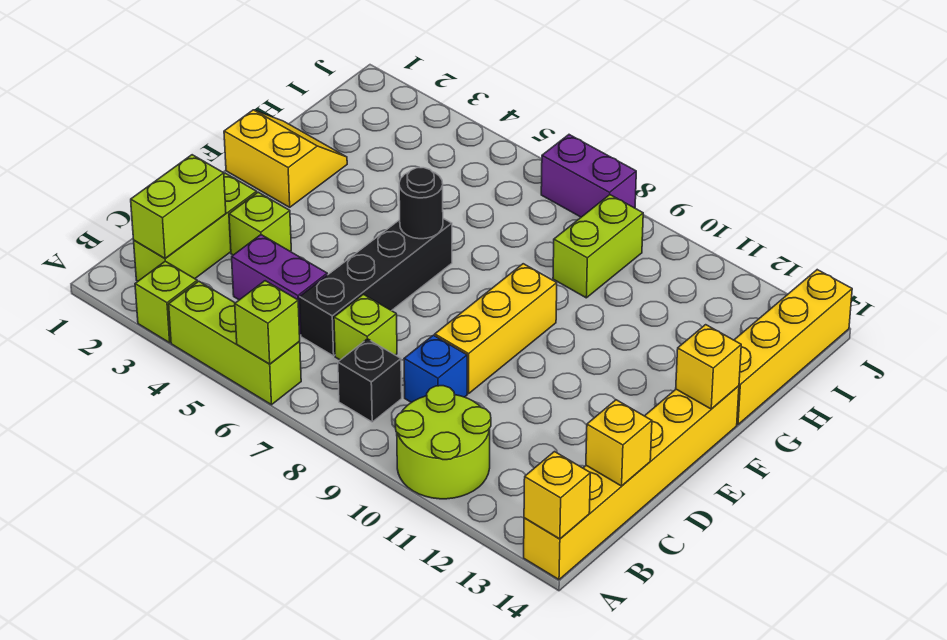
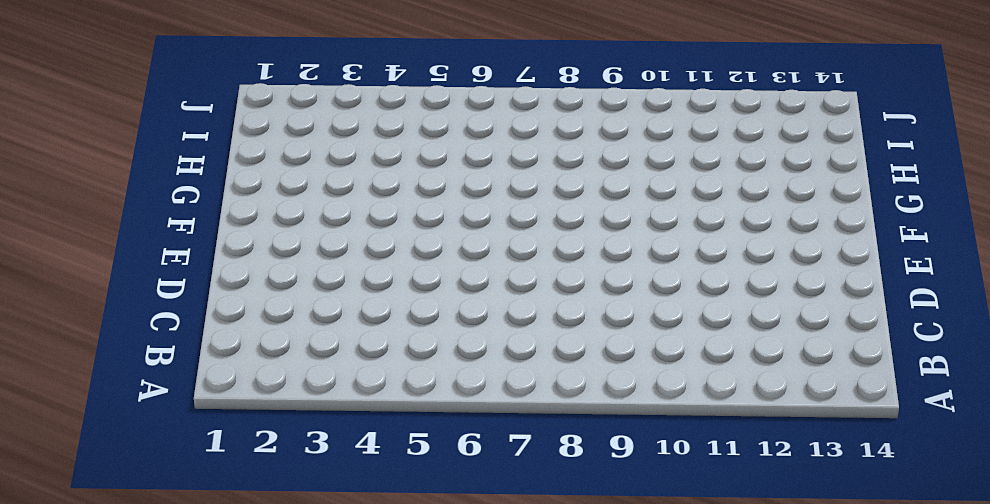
none -> lime 1x1 brick [135,261,197,343]
none -> lime 1x3 brick [169,281,301,405]
none -> lime 2x2 round brick [395,386,491,499]

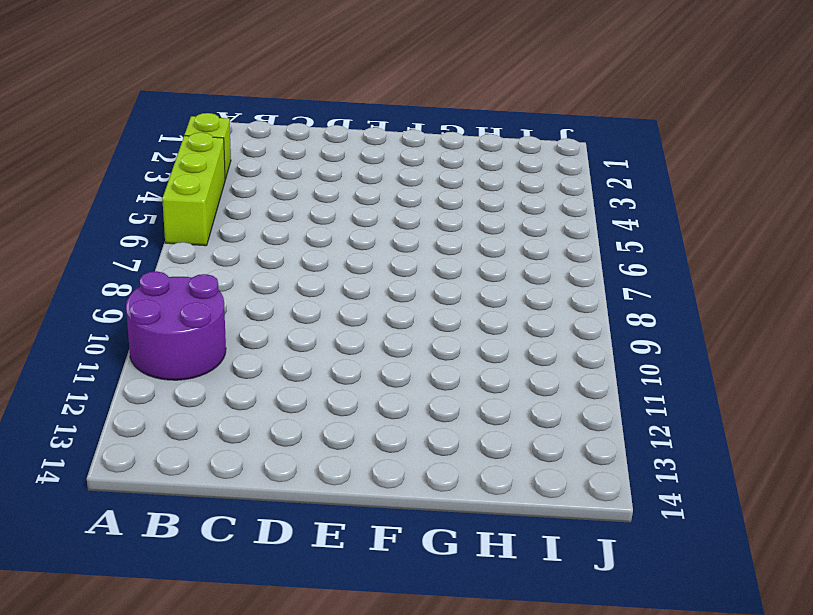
purple 2x2 round brick [126,271,226,380] -> lime 2x2 round brick [395,386,491,499]
none -> yellow 1x6 brick [524,386,739,580]
none -> lime 1x3 brick [134,173,257,281]
none -> black 1x1 brick [338,339,402,422]

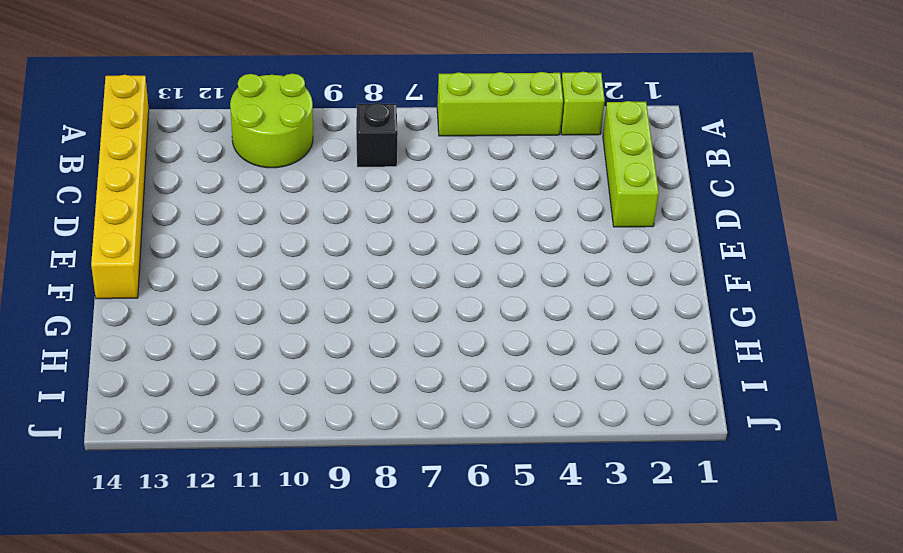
none -> purple 1x2 brick [232,235,327,335]
none -> black 1x4 brick [300,218,452,356]
none -> lime 1x1 brick [334,294,397,360]

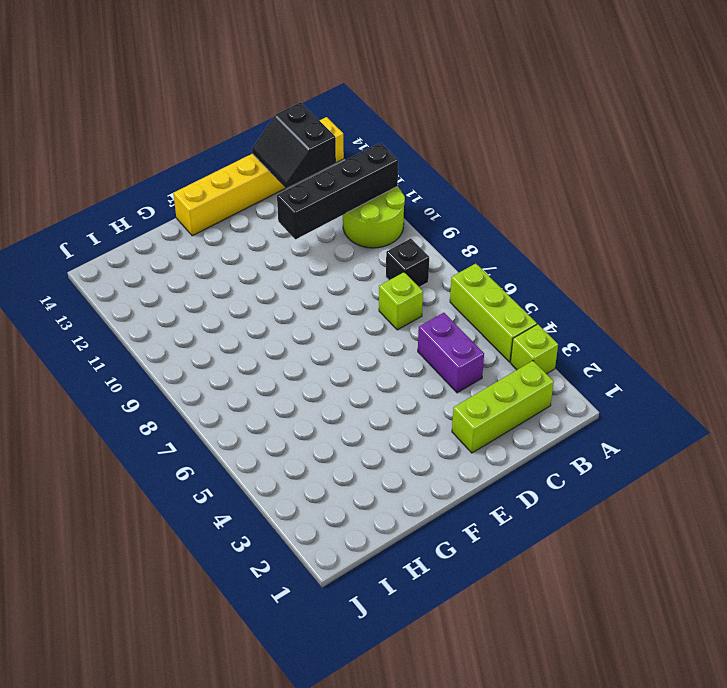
black 1x4 brick [277,143,398,240] -> black 1x4 brick moved to [300,218,452,356]
black 2x2 slope [252,102,336,188] -> yellow 1x1 brick [586,400,652,486]
none -> blue 1x1 brick [404,335,467,403]
none -> lime 1x1 brick [229,192,291,255]
none -> yellow 1x3 brick [435,264,557,394]

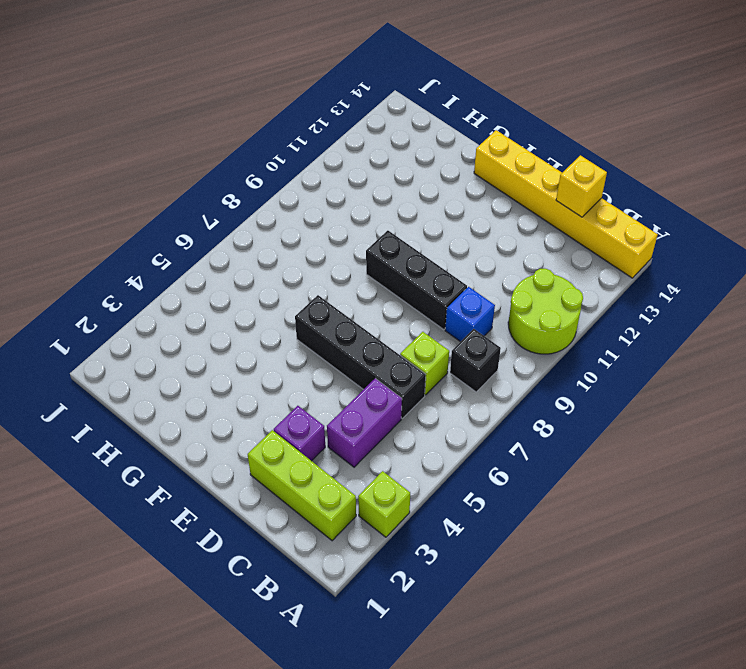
purple 1x1 brick [274,406,325,461] -> lime 1x1 brick [229,192,291,255]
black 1x3 brick [366,231,467,330] -> yellow 1x3 brick [435,264,557,394]
none -> lime 1x3 brick [169,281,301,405]
none -> yellow 2x2 slope [224,110,347,207]
none -> yellow 1x4 brick [734,270,852,425]

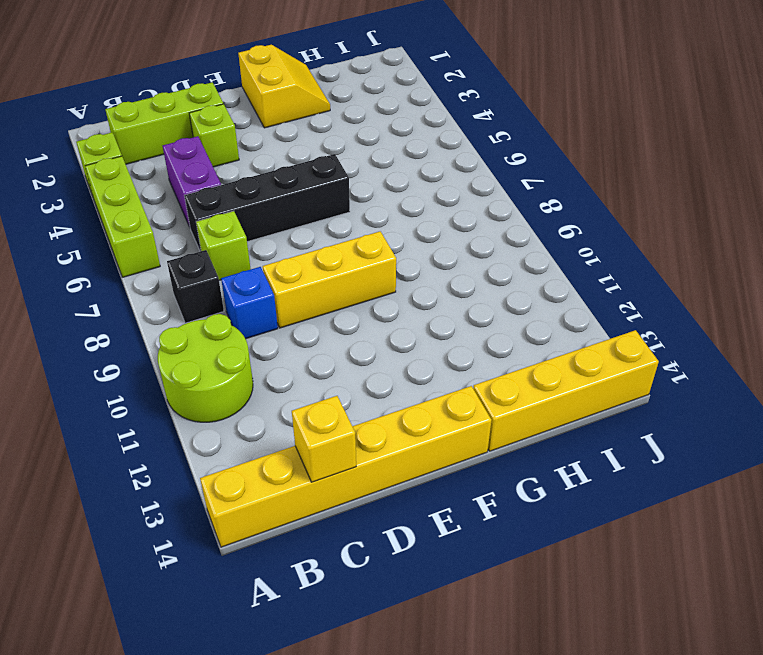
none -> lime 1x2 brick [553,195,643,298]
none -> purple 1x2 brick [541,135,636,217]
none -> lime 1x1 brick [235,281,300,364]

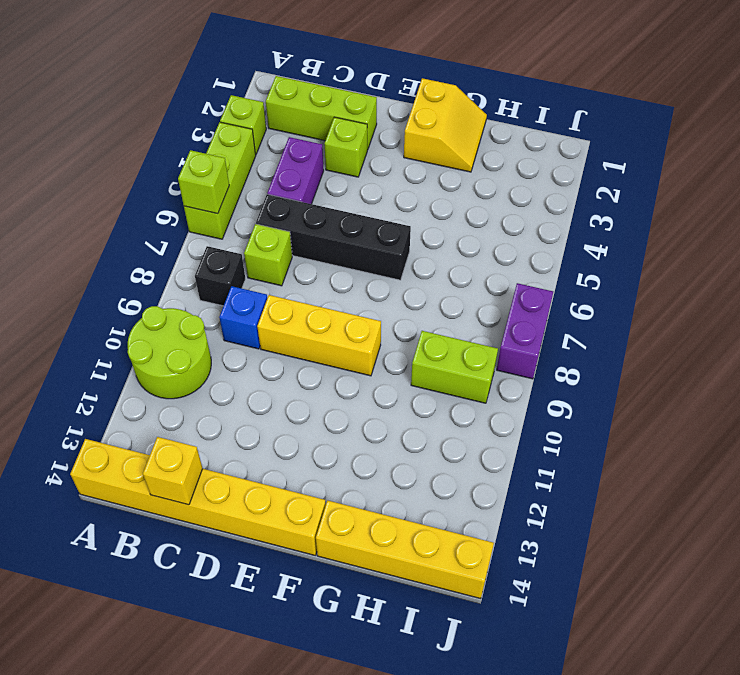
none -> yellow 1x1 brick [524,452,590,539]
none -> lime 1x2 brick [131,155,226,258]
none -> black 1x1 round brick [399,168,443,239]

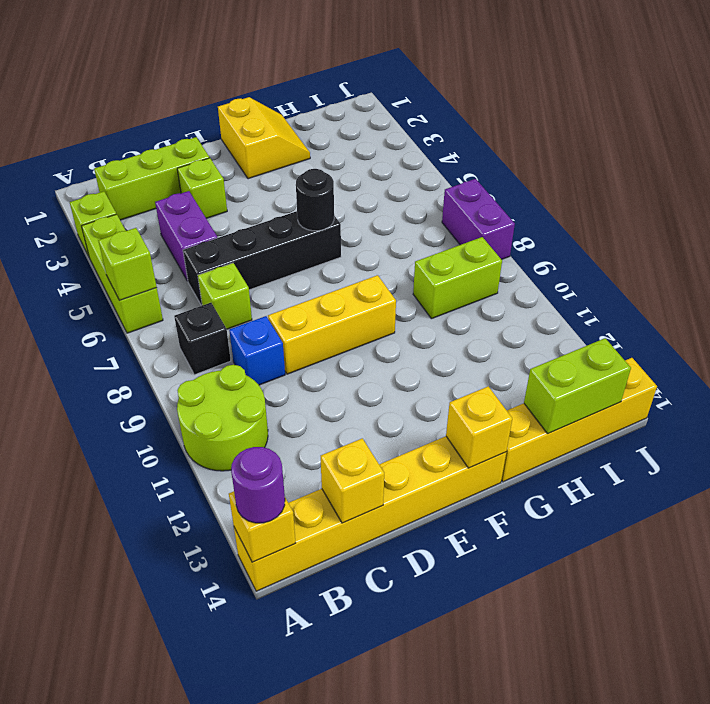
purple 1x1 round brick [231,447,285,523] -> none
lime 1x2 brick [524,338,631,434] -> lime 1x2 brick moved to [131,155,226,258]

